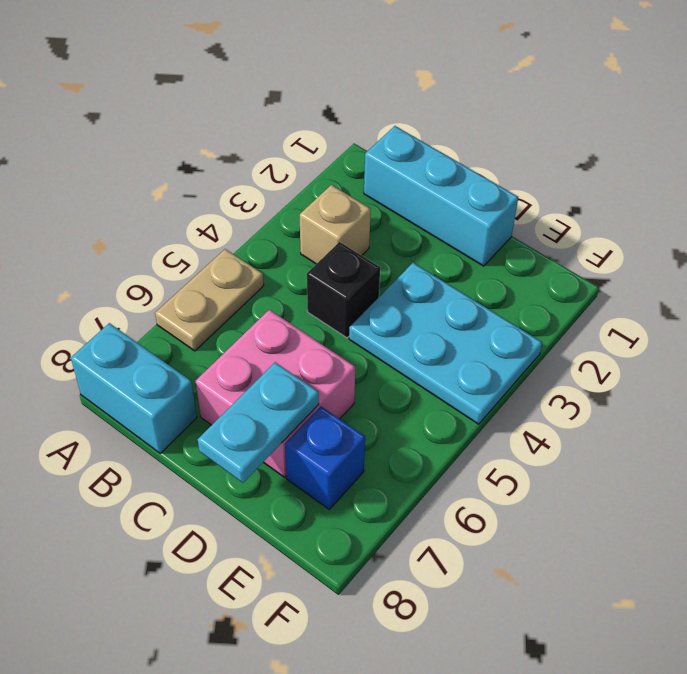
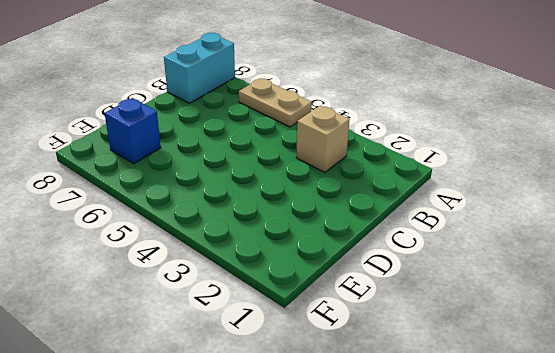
none -> cyan 1x3 brick [364,126,518,266]
none -> black 1x1 brick [307,242,380,338]

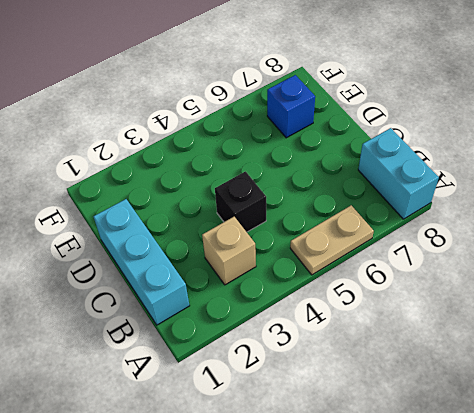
none -> pink 2x2 brick [195,310,355,477]
none -> cyan 2x3 plate [349,263,542,424]

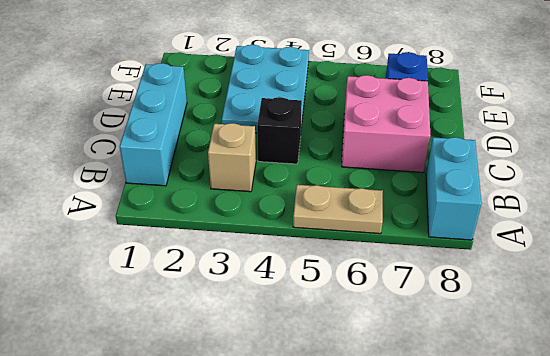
none -> cyan 1x2 plate [198,362,319,483]

